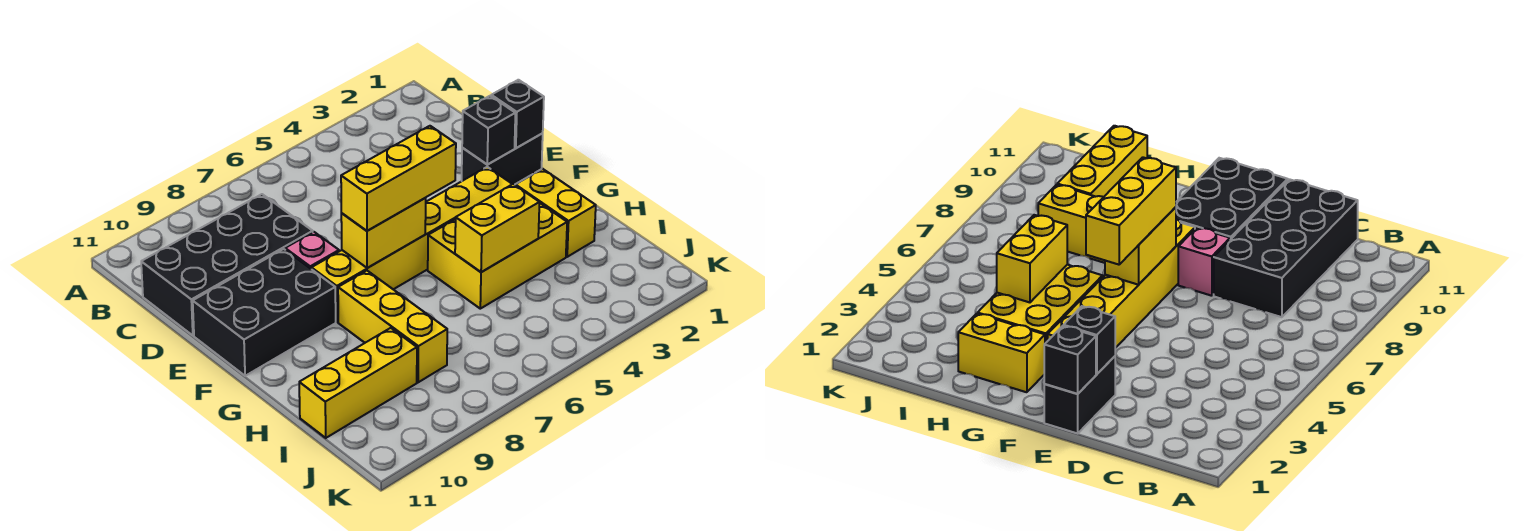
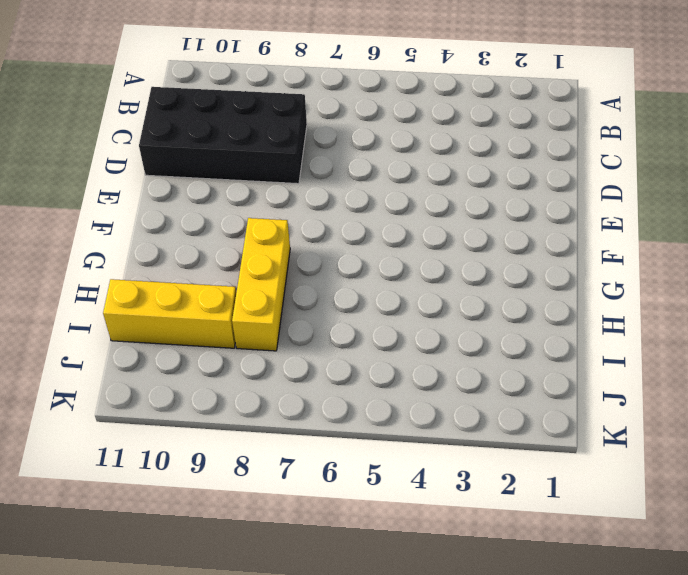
none -> black 1x2 brick [462,133,543,185]
none -> pink 1x1 brick [285,232,339,269]
none -> black 2x3 brick [193,249,336,376]

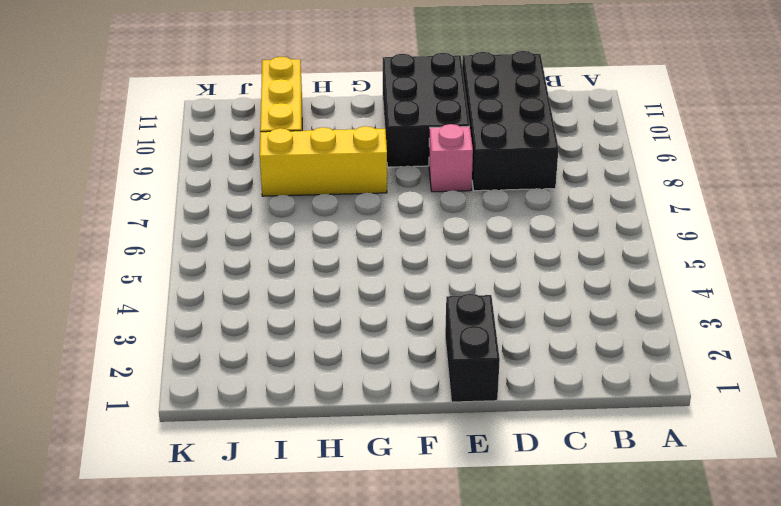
none -> yellow 1x6 brick [311,167,512,322]
none -> yellow 1x2 brick [515,169,596,257]
none -> yellow 2x3 brick [428,203,567,309]

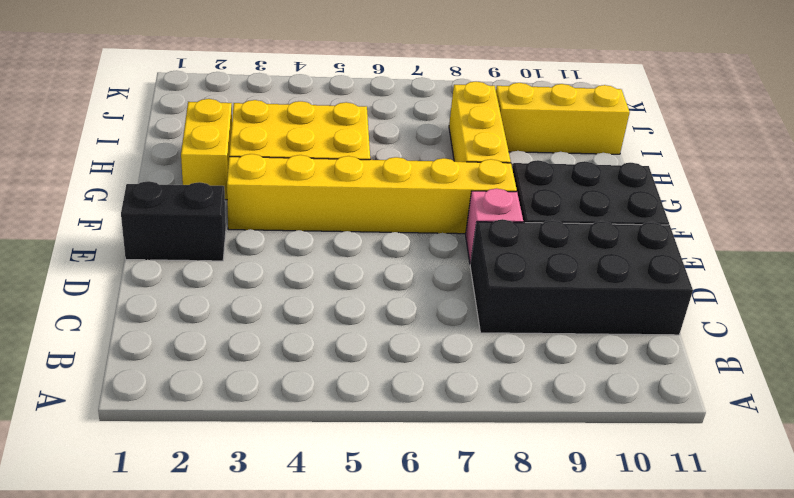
none -> black 1x1 brick [491,80,544,148]
none -> black 1x1 brick [462,96,515,165]
none -> yellow 1x2 brick [341,198,426,268]

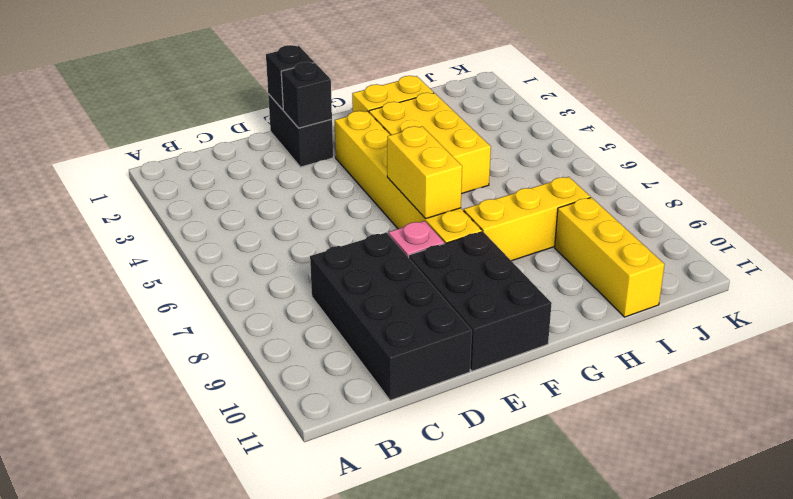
none -> yellow 1x2 brick [455,184,540,272]
none -> yellow 1x3 brick [341,126,456,231]

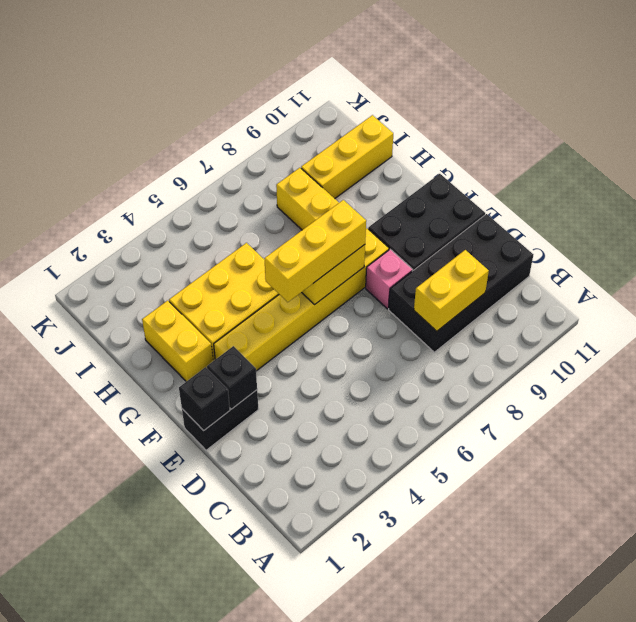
yellow 1x2 brick [414,250,489,331] -> yellow 1x2 brick moved to [455,184,540,272]

